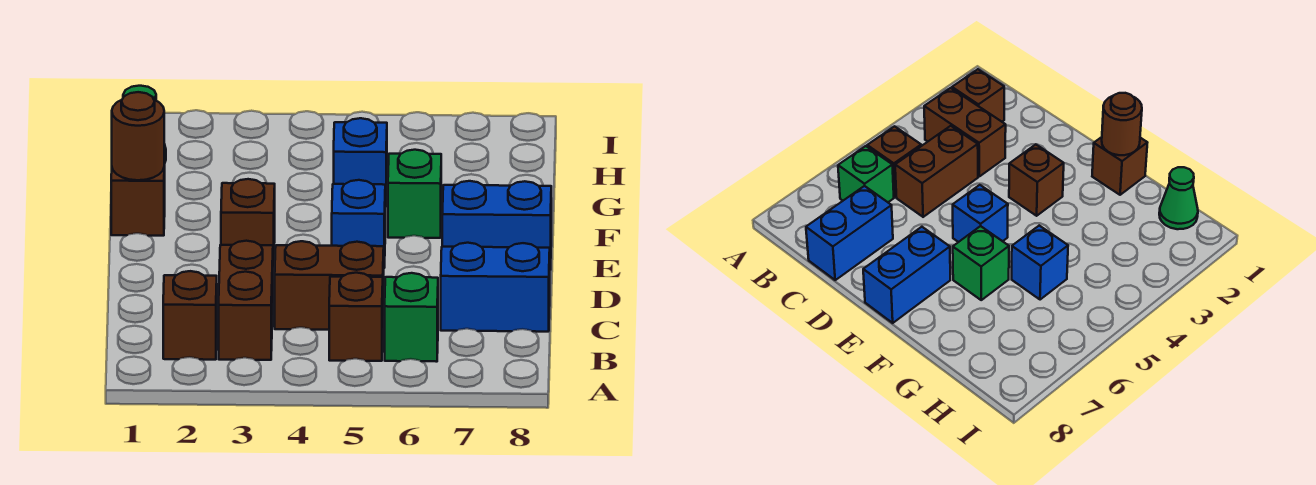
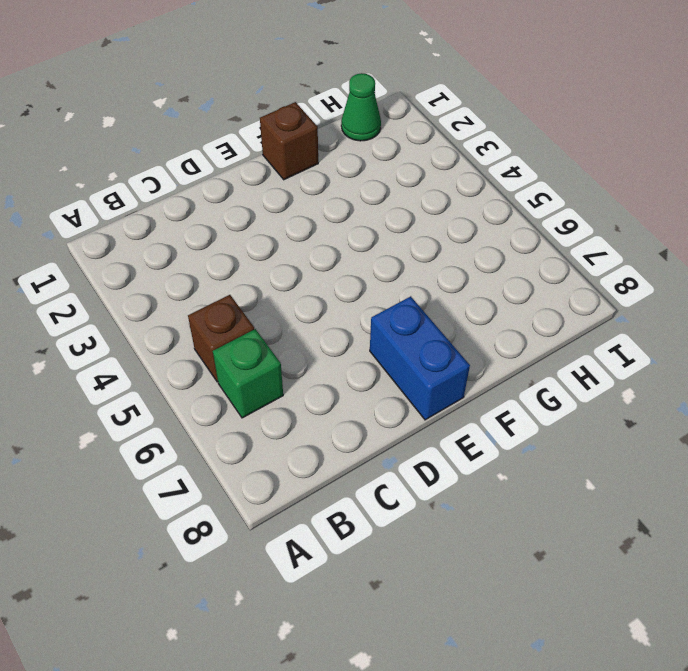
none -> brown 1x1 brick [163,271,217,360]
none -> brown 1x2 brick [219,241,273,360]
none -> brown 1x2 brick [275,241,384,330]

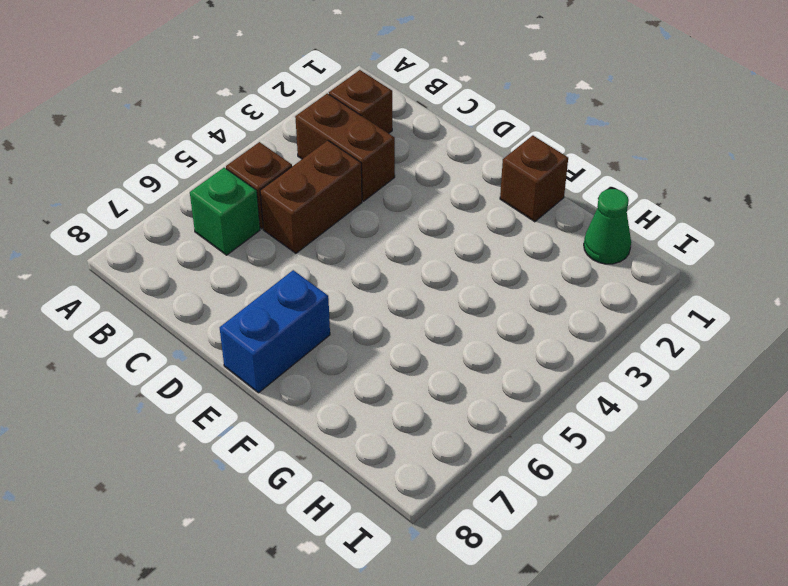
none -> blue 1x2 brick [441,243,550,332]
none -> brown 1x1 brick [221,179,275,267]
none -> blue 1x1 brick [332,180,385,268]

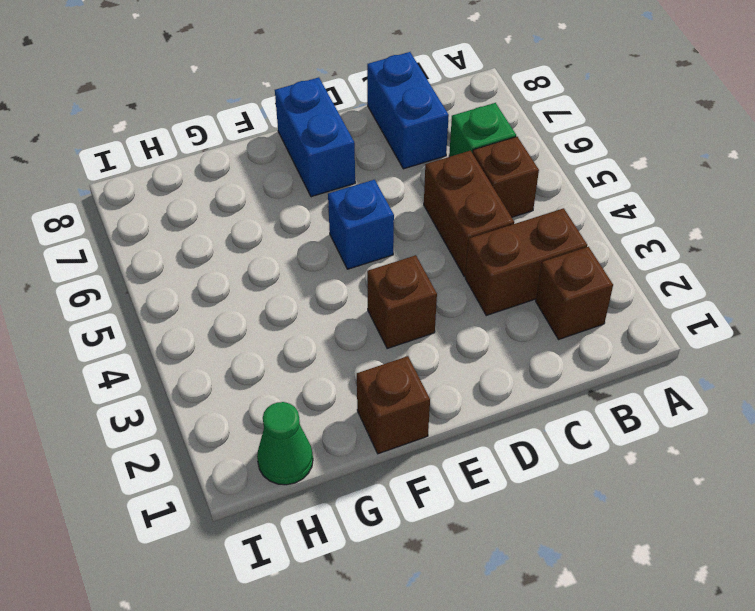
none -> green 1x1 brick [388,150,441,238]
none -> blue 1x1 brick [334,118,387,207]
none -> brown 1x1 round brick [112,92,164,180]

